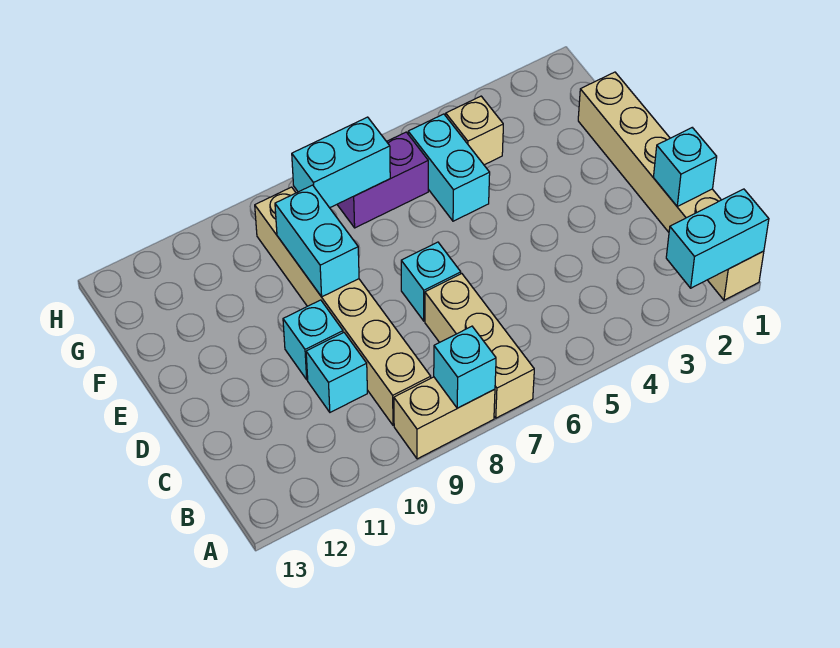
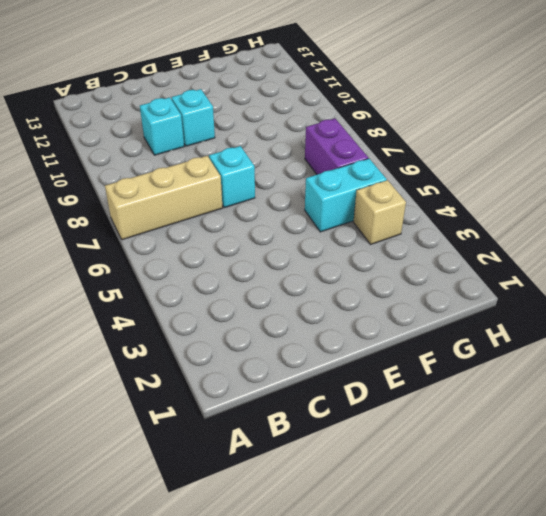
none -> tan 1x6 brick [578,72,764,300]
none -> tan 1x2 brick [394,377,495,459]
none -> tan 1x6 brick [255,187,431,425]

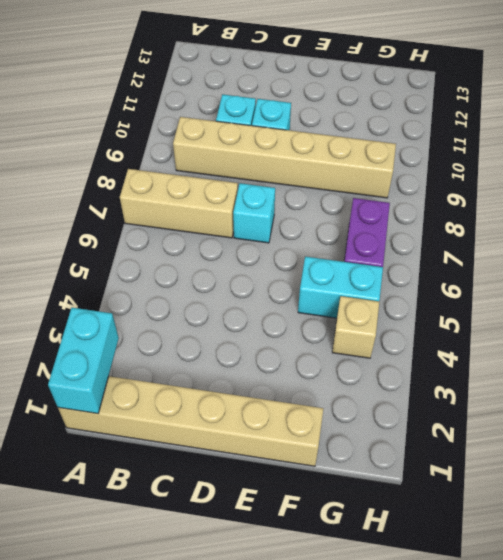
none -> tan 1x2 brick [394,377,495,459]
none -> cyan 1x1 brick [434,326,496,408]
none -> cyan 1x1 brick [653,128,717,206]

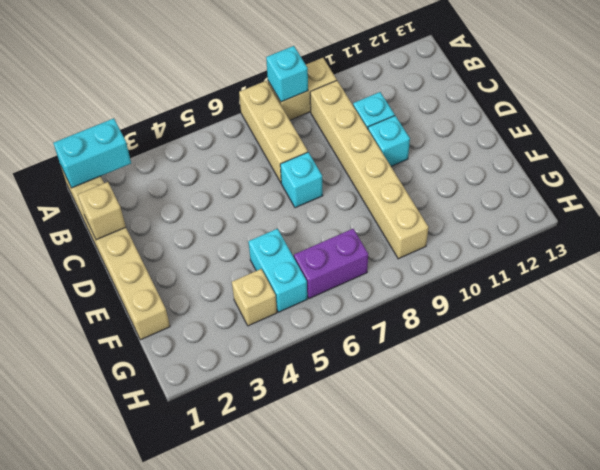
tan 1x1 brick [78,182,126,240] -> cyan 1x1 brick [653,128,717,206]
none -> cyan 1x2 brick [275,185,359,297]
none -> cyan 1x2 brick [292,117,390,208]

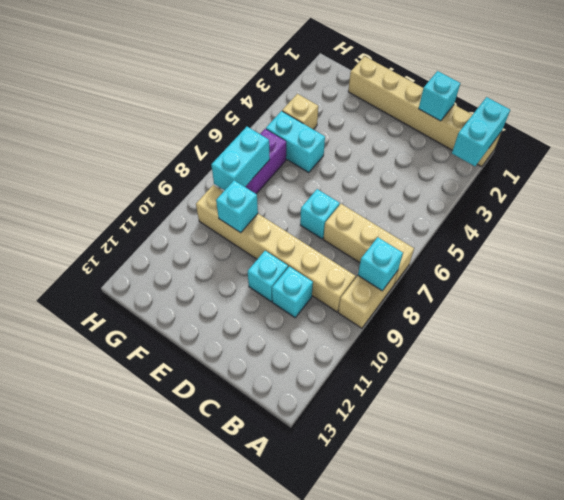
cyan 1x1 brick [216,180,258,233] -> cyan 1x2 brick [275,185,359,297]

